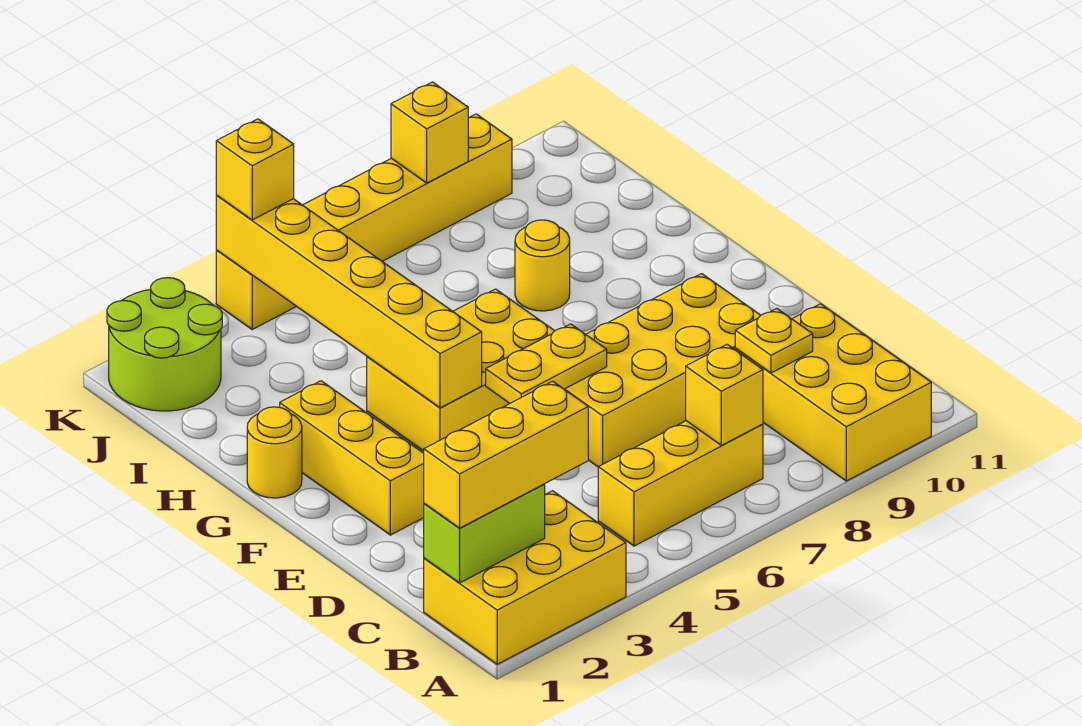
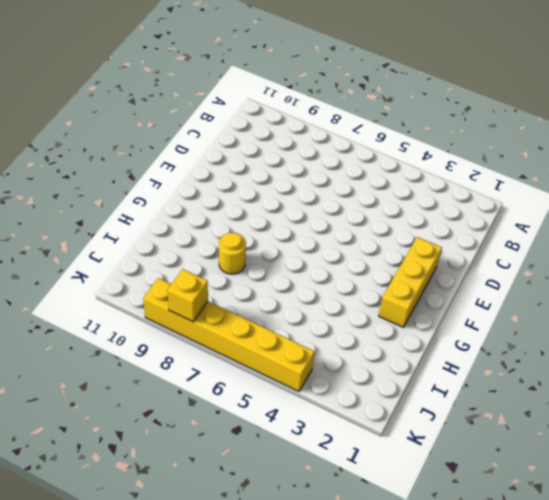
none -> yellow 2x3 brick [424,491,626,664]
none -> yellow 2x3 brick [735,304,931,481]
none -> yellow 1x3 brick [598,421,763,546]

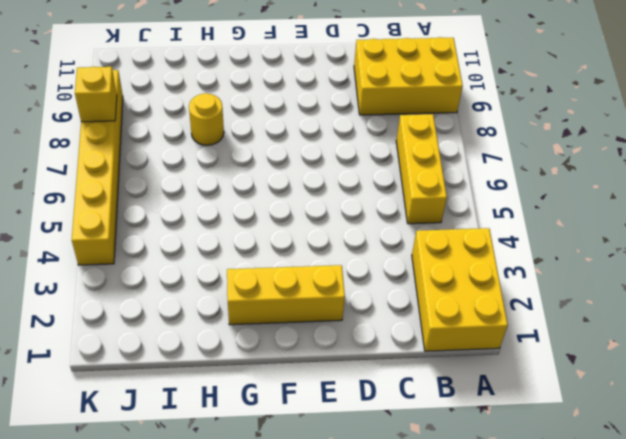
none -> yellow 2x4 brick [564,274,761,467]
none -> yellow 2x3 brick [367,289,554,451]
none -> yellow 1x1 round brick [247,407,302,498]

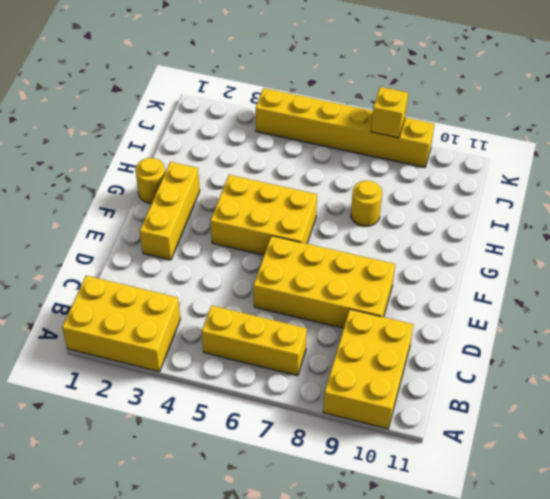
none -> lime 2x2 round brick [107,278,222,411]
none -> lime 1x2 brick [424,484,545,583]
none -> yellow 1x1 brick [686,344,763,445]

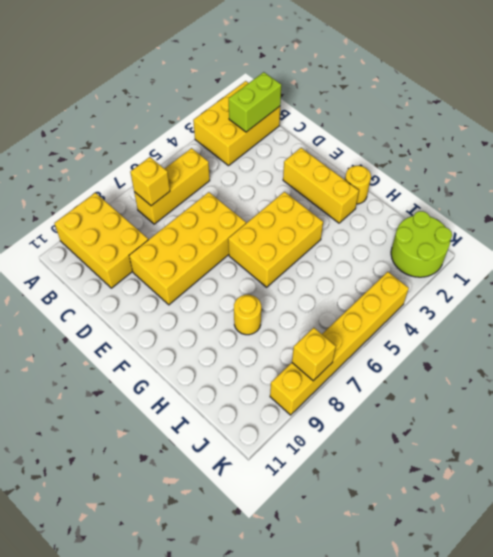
none -> yellow 1x1 plate [735,309,813,373]
none -> yellow 1x2 plate [486,324,607,403]
none -> yellow 1x6 brick [216,196,482,408]

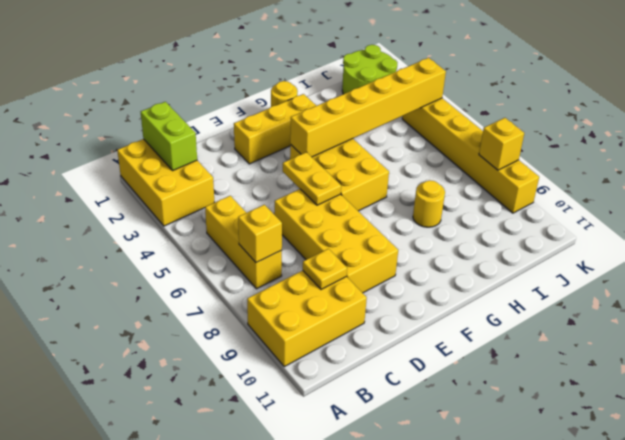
none -> yellow 1x3 brick [424,381,588,528]
none -> yellow 1x1 brick [216,119,294,220]

